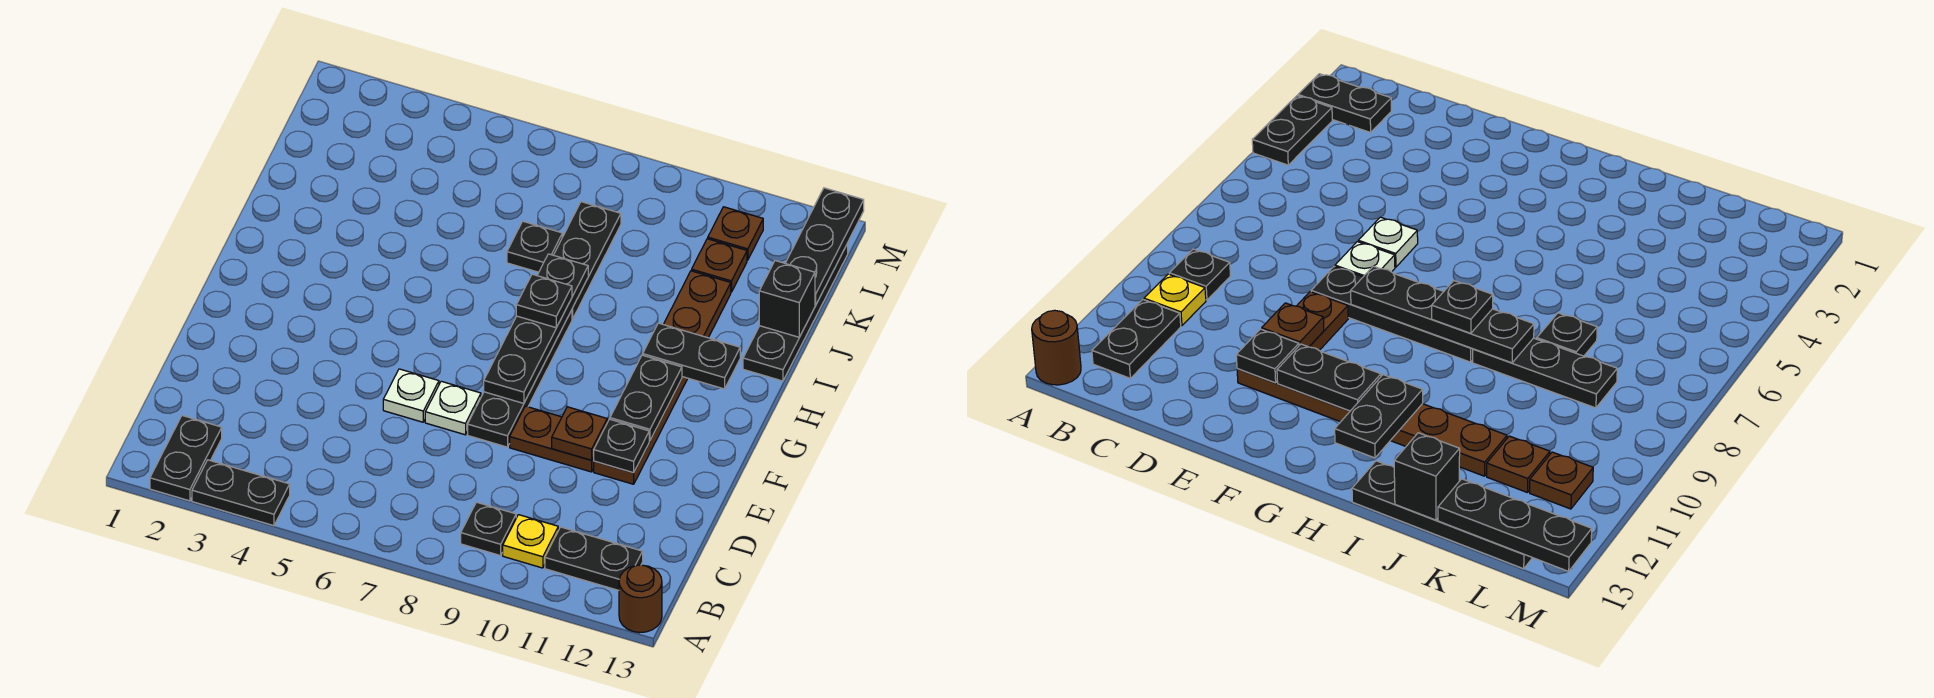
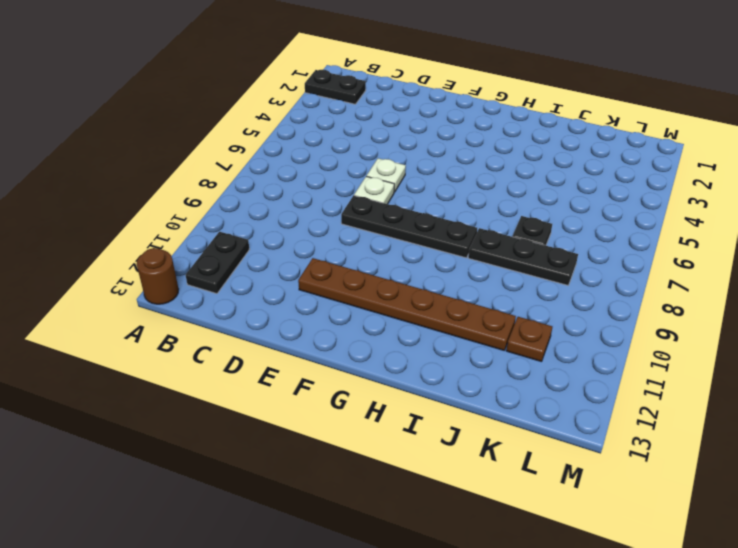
none -> black 1x2 plate [192,460,290,526]
none -> black 1x1 plate [461,502,516,556]
none -> yellow 1x1 plate [503,515,558,568]

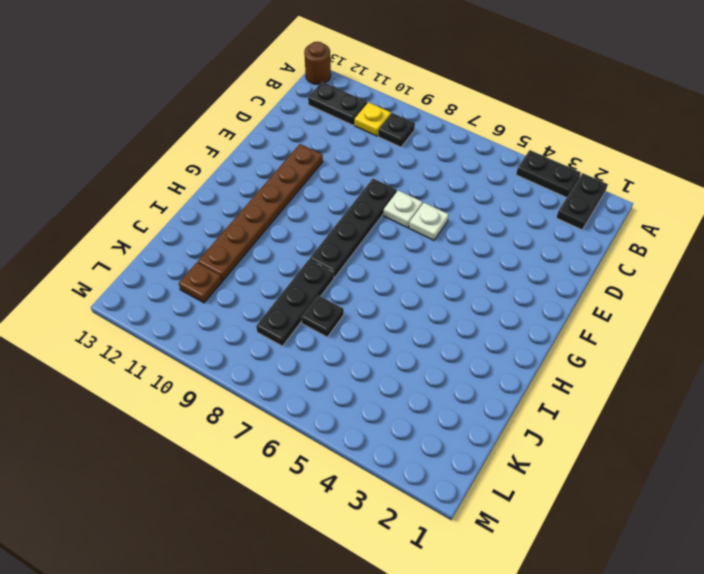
none -> brown 1x2 plate [510,406,594,472]
none -> black 1x4 plate [743,244,848,381]
none -> brown 1x1 plate [708,207,763,260]

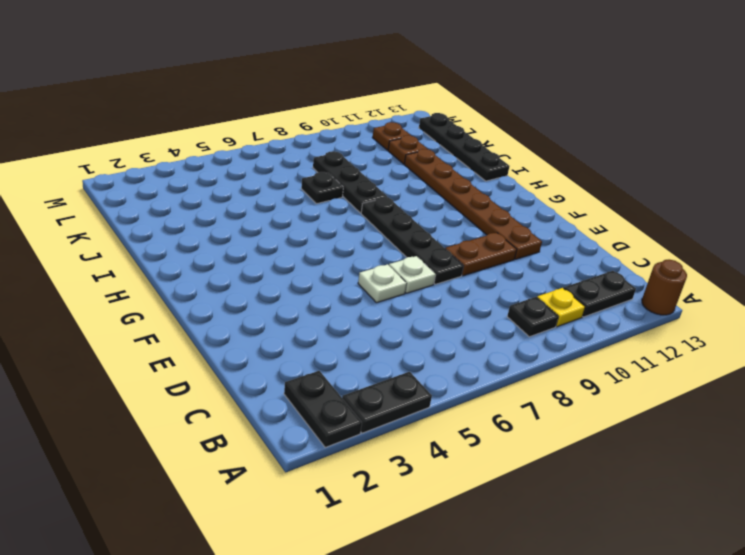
none -> brown 1x1 plate [552,407,607,460]
none -> black 1x1 plate [593,419,649,473]
none -> black 1x4 plate [484,254,588,403]

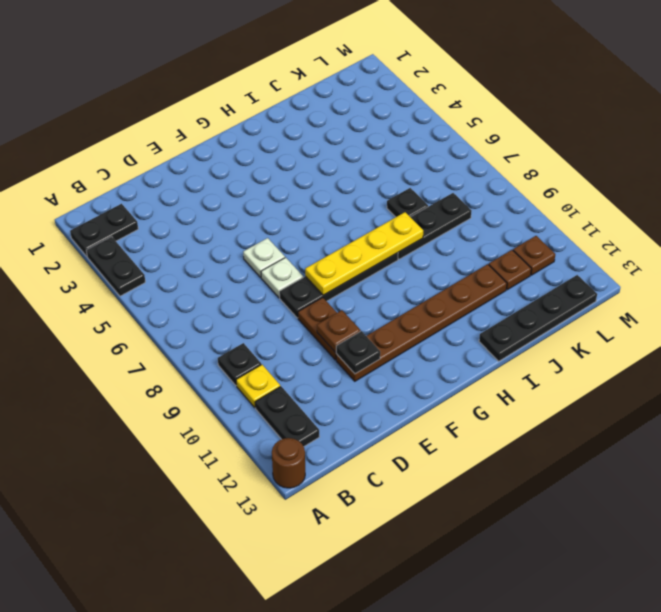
yellow 1x4 plate [305,212,423,295] -> black 1x4 plate [484,254,588,403]
none -> black 1x2 plate [610,355,682,441]
none -> black 1x2 plate [643,323,740,389]
none -> black 1x1 brick [759,261,815,337]

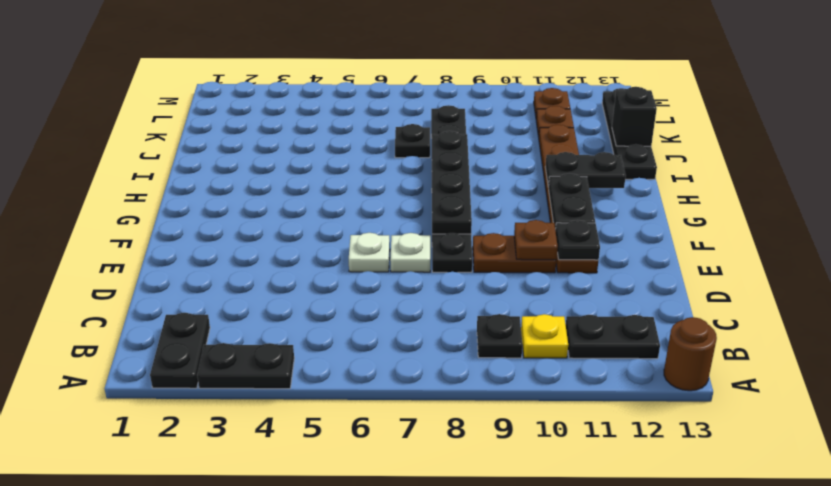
none -> black 1x3 plate [785,188,864,305]
none -> black 1x1 plate [516,274,572,328]

